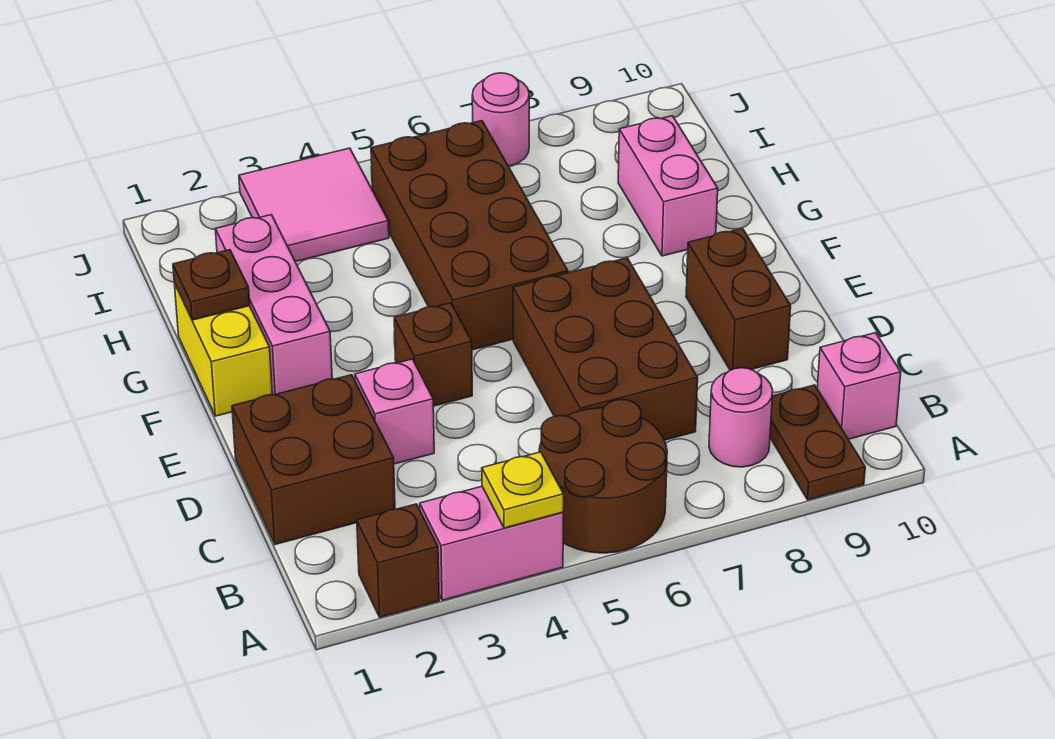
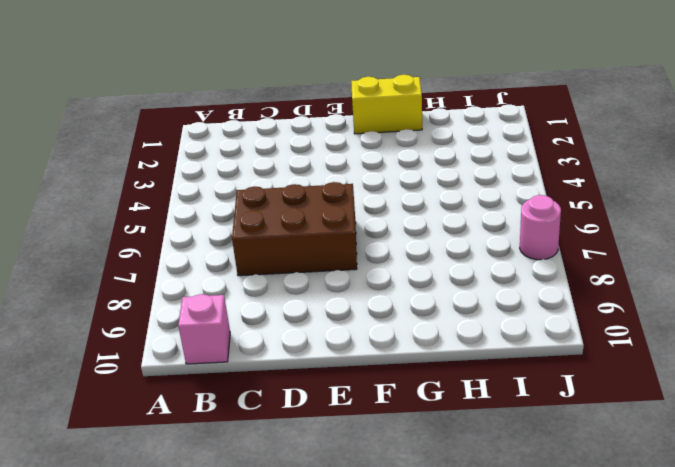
none -> brown 1x1 brick [357,504,439,617]
none -> pink 1x2 brick [420,486,563,600]
none -> brown 2x2 round brick [539,400,667,553]

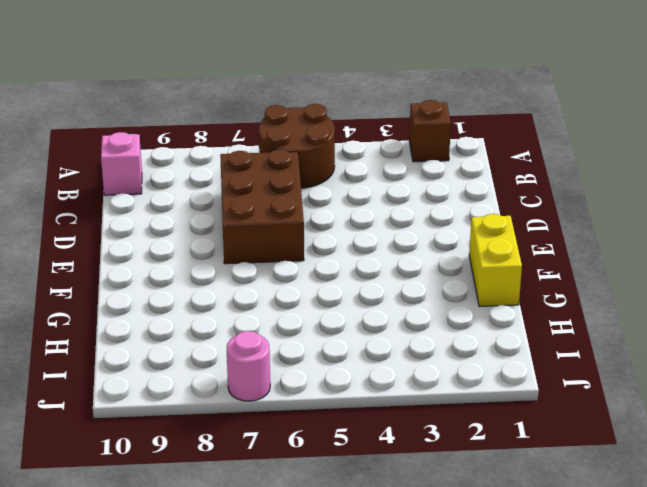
none -> pink 1x2 brick [420,486,563,600]
none -> brown 1x2 plate [770,385,865,500]
none -> pink 1x1 round brick [709,368,773,467]

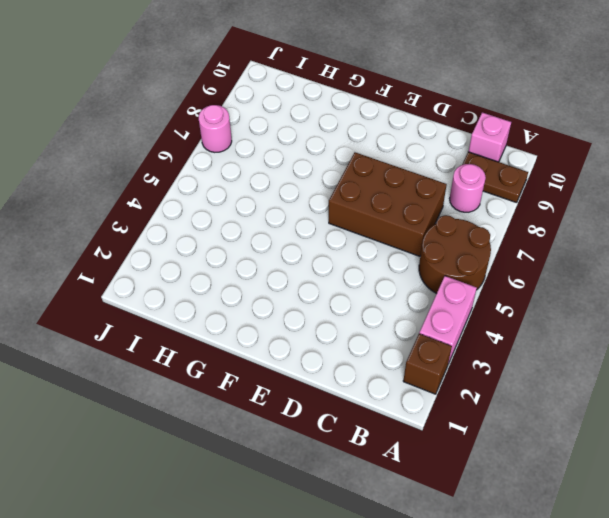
none -> brown 2x2 brick [232,375,395,544]
none -> pink 1x1 brick [355,359,434,464]
none -> brown 1x2 brick [686,228,791,370]

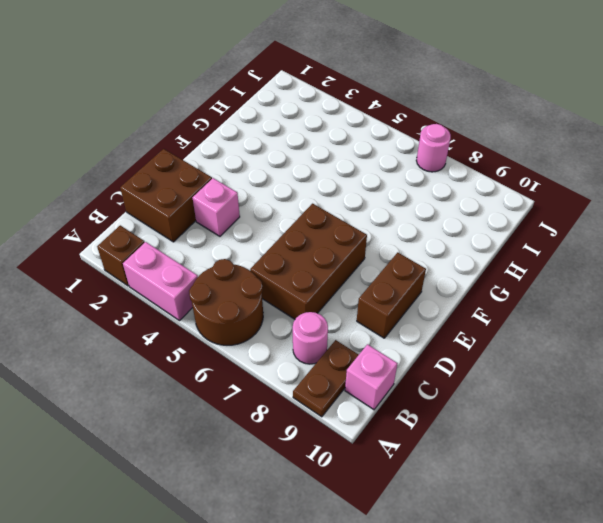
none -> brown 1x1 brick [394,303,472,406]
none -> yellow 1x2 brick [174,283,272,416]
none -> pink 1x3 brick [215,215,332,395]

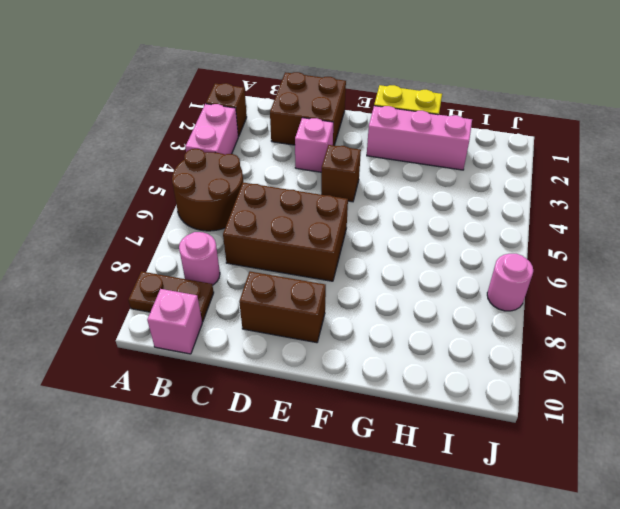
none -> brown 2x4 brick [371,121,568,350]
none -> pink 1x2 brick [618,116,718,256]
none -> pink 2x2 tile [239,148,389,262]

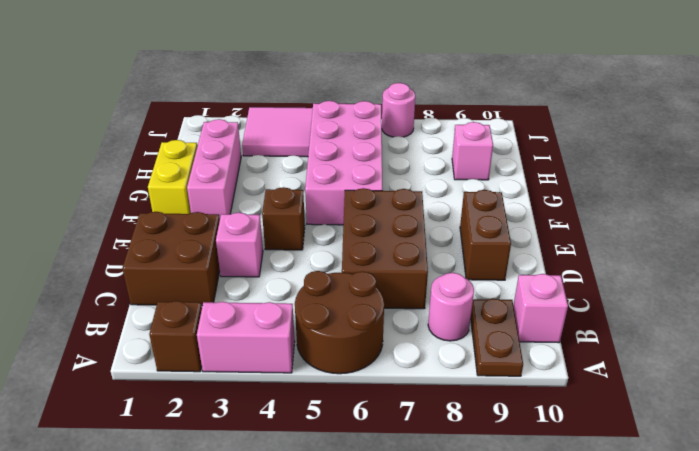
pink 2x4 brick [305,101,383,225] -> brown 2x4 brick [371,121,568,350]
pink 1x1 brick [452,122,493,180] -> pink 1x2 brick [618,116,718,256]
none -> yellow 1x1 plate [482,452,564,528]
none -> brown 1x1 plate [173,250,250,320]

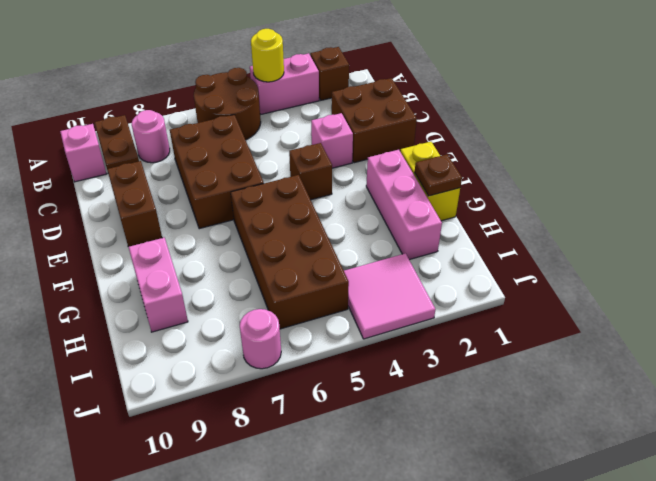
yellow 1x1 round brick [251,29,284,82] -> yellow 1x1 plate [482,452,564,528]

